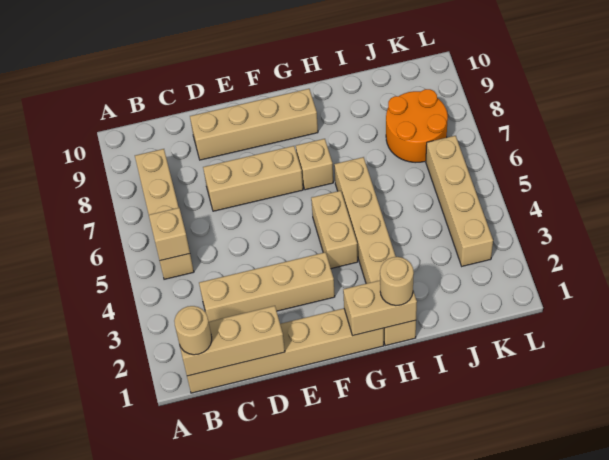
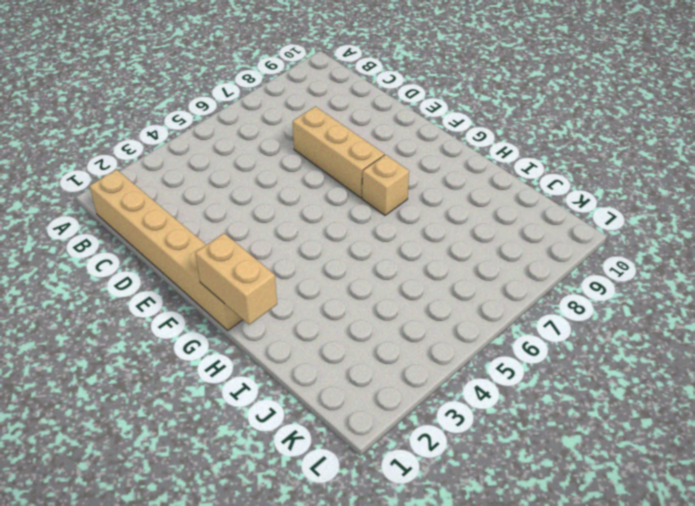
none -> tan 1x4 brick [135,149,194,279]
none -> tan 1x4 brick [199,252,335,321]
none -> tan 1x4 brick [190,89,318,160]

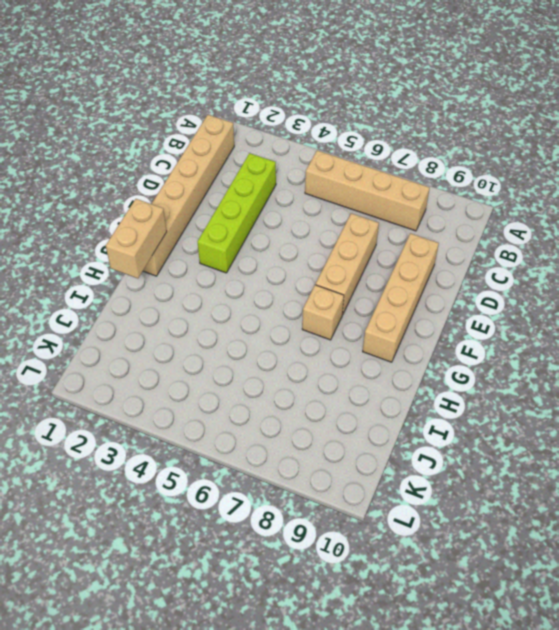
lime 1x4 brick [198,153,276,273] -> tan 1x4 brick [199,252,335,321]
none -> tan 1x2 brick [311,191,358,269]
none -> tan 1x6 brick [334,157,416,346]
none -> orange 2x2 round brick [386,89,448,163]

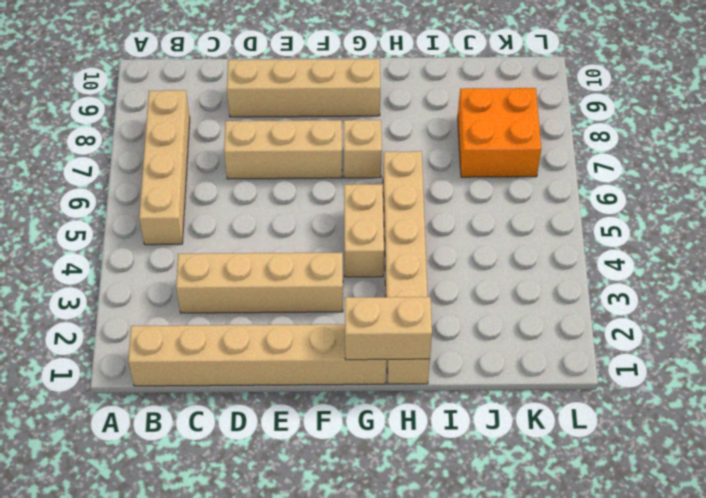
orange 2x2 brick [458,88,541,177] -> orange 2x2 round brick [386,89,448,163]
none -> tan 1x4 brick [426,136,493,266]
none -> tan 1x3 brick [180,306,285,376]
none -> tan 1x1 brick [149,208,190,261]

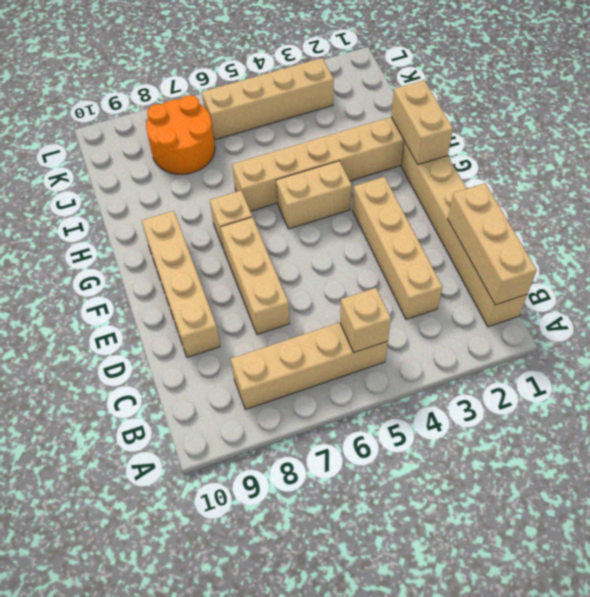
none -> tan 1x1 round brick [174,306,212,355]
none -> tan 1x1 round brick [380,257,414,305]

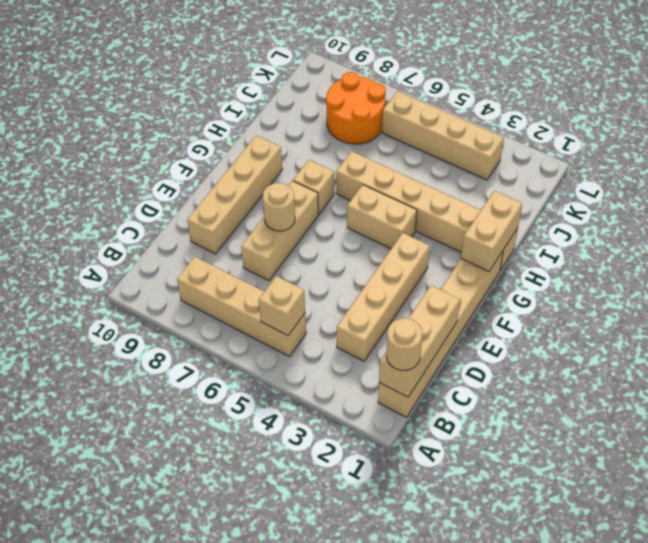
tan 1x1 round brick [263,183,295,231] -> tan 1x1 round brick moved to [380,257,414,305]

